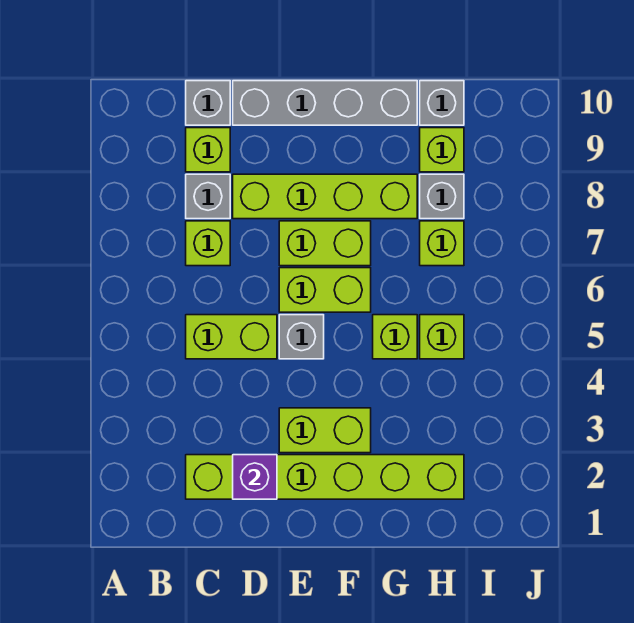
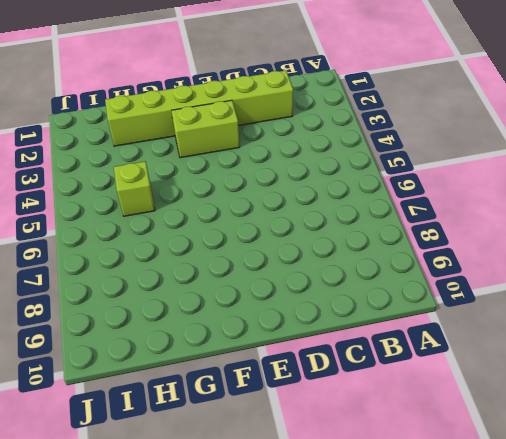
none -> lime 1x2 brick [186,315,277,359]
none -> lime 1x1 brick [186,221,230,266]
none -> grey 1x1 brick [186,174,230,219]

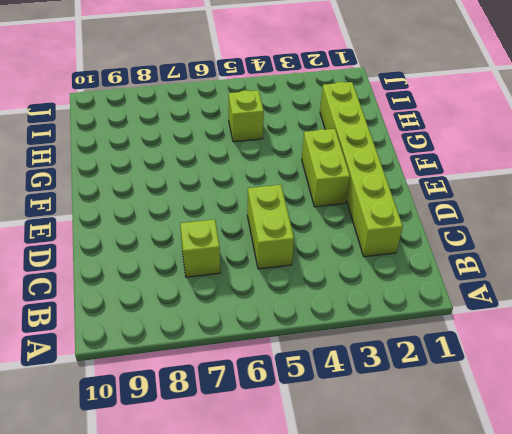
none -> grey 1x1 brick [186,174,230,219]
none -> lime 1x1 brick [186,128,230,172]
none -> grey 1x1 brick [186,81,230,125]

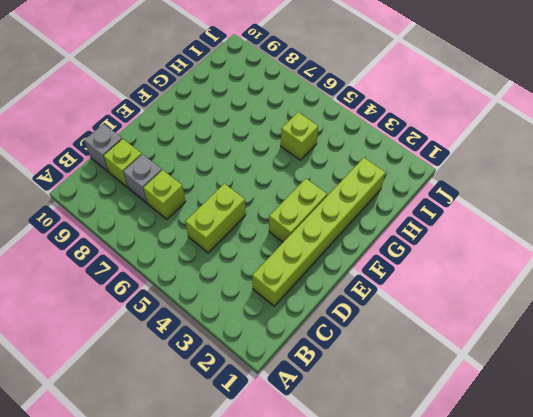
none -> lime 1x4 brick [233,174,417,219]
none -> grey 1x4 brick [233,81,417,125]
none -> grey 1x1 brick [279,315,324,359]

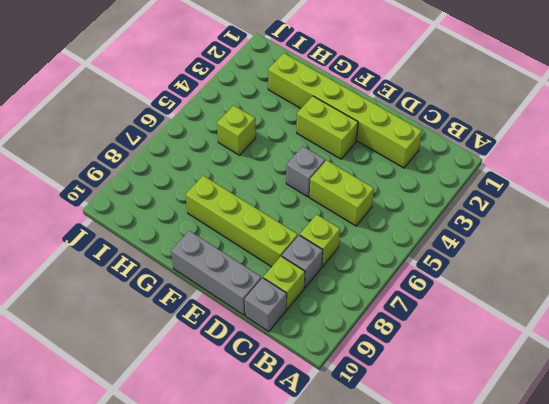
grey 1x3 brick [171,231,261,315] -> grey 1x4 brick [233,81,417,125]
none -> lime 1x2 brick [279,268,371,312]
none -> lime 1x2 brick [279,221,371,266]
none -> lime 1x1 brick [373,315,417,359]

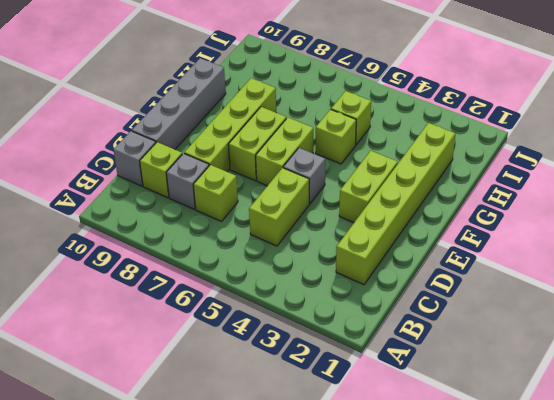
none -> lime 1x1 brick [420,221,464,266]
none -> grey 1x1 brick [420,174,464,219]
none -> lime 1x1 brick [420,128,464,172]

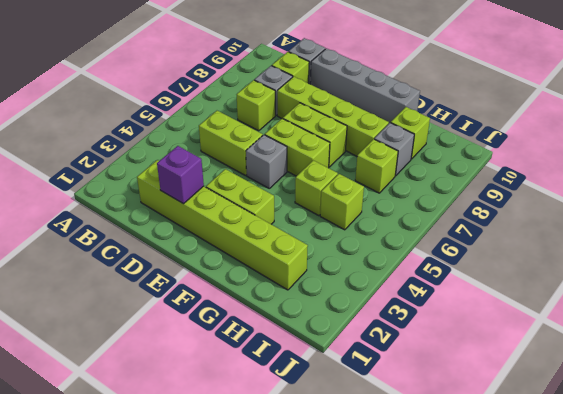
none -> grey 1x1 brick [420,81,464,125]

